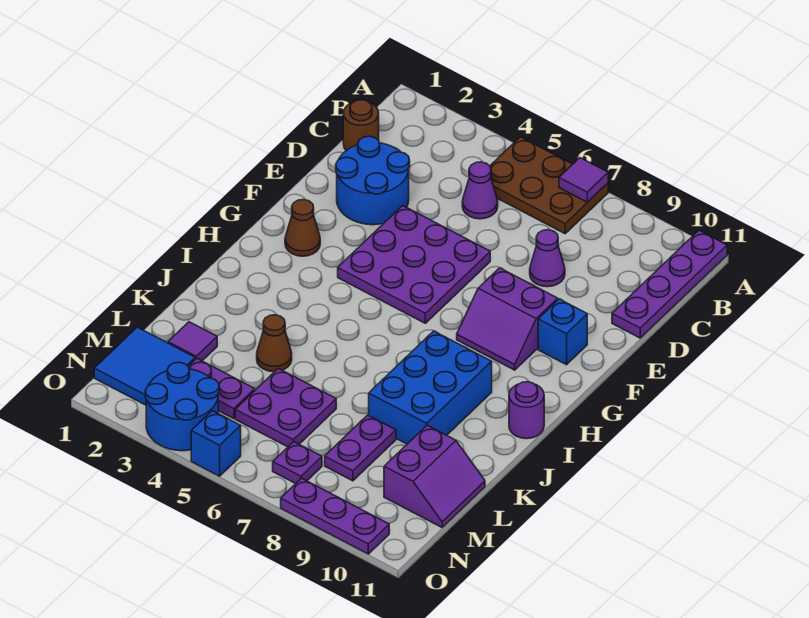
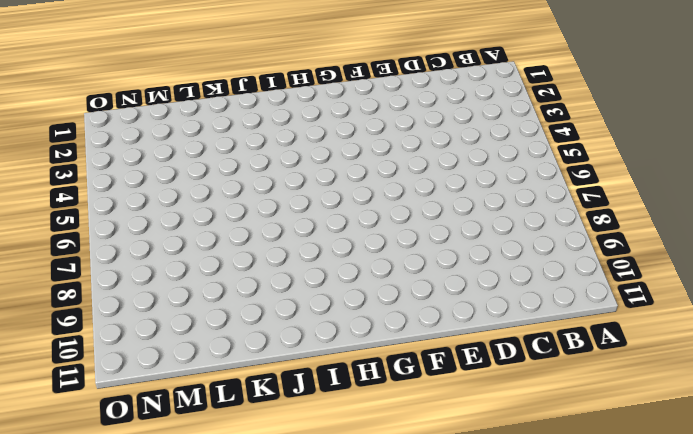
none -> brown 2x3 plate [490,137,608,234]
none -> purple 1x4 plate [612,230,727,338]
none -> brown 1x1 round brick [343,100,379,150]

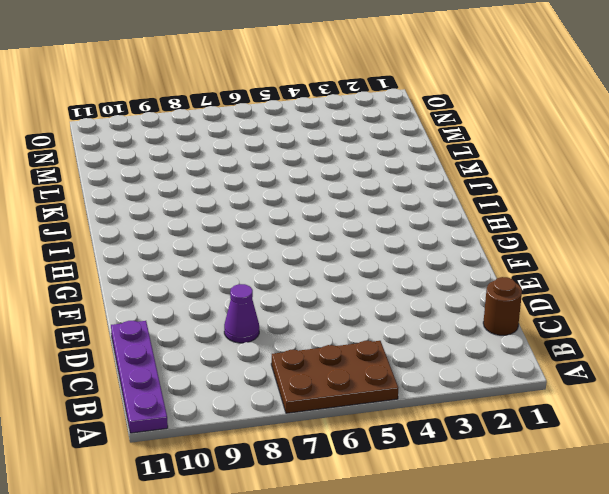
none -> purple 1x1 cone [462,162,498,219]
none -> blue 2x2 round brick [336,136,410,225]
none -> purple 3x3 plate [338,206,490,323]

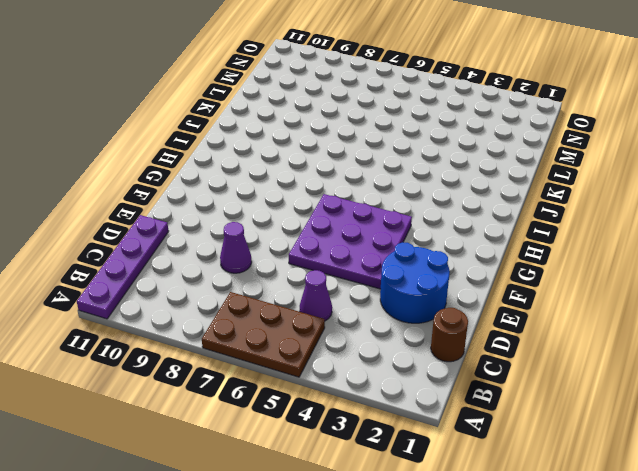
none -> purple 2x2 slope [457,268,558,370]
none -> blue 1x1 brick [538,299,587,365]
none -> brown 1x1 cone [285,200,320,256]

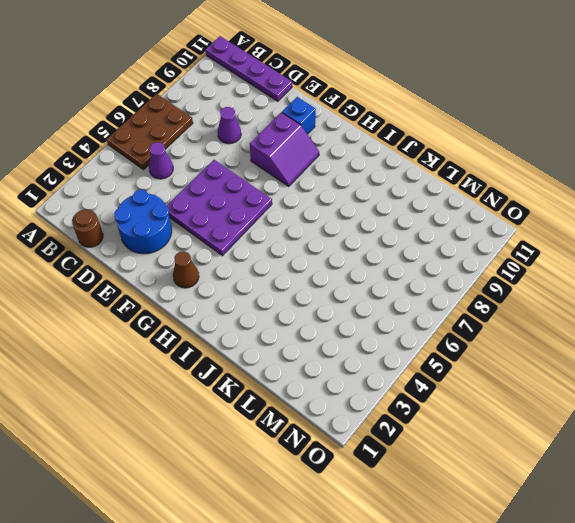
none -> blue 2x3 brick [369,331,492,444]
none -> purple 1x1 round brick [509,382,544,439]
none -> brown 1x1 cone [257,315,292,372]

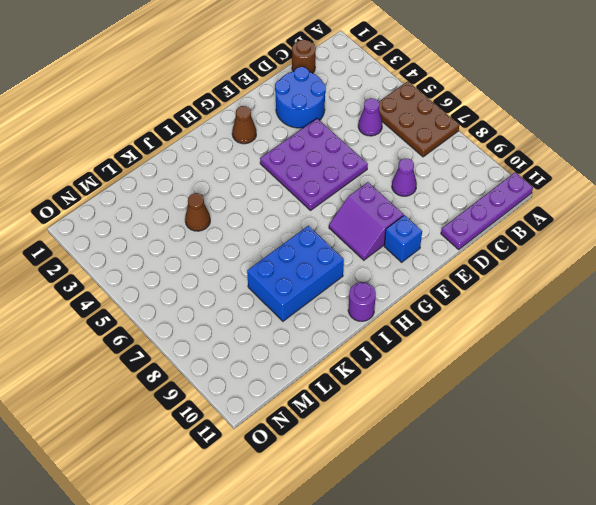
none -> purple 1x1 tile [168,322,217,361]
none -> purple 2x2 plate [235,368,336,447]
none -> purple 1x2 plate [325,415,396,481]

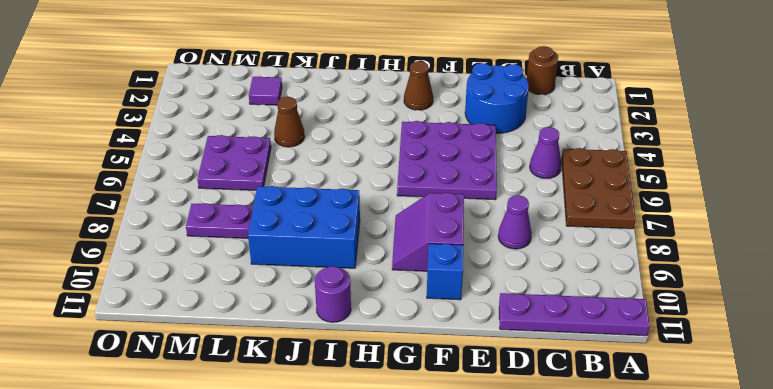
none -> purple 2x2 slope [384,425,485,527]
none -> blue 2x2 tile [94,327,195,405]
none -> purple 1x2 plate [188,358,255,419]

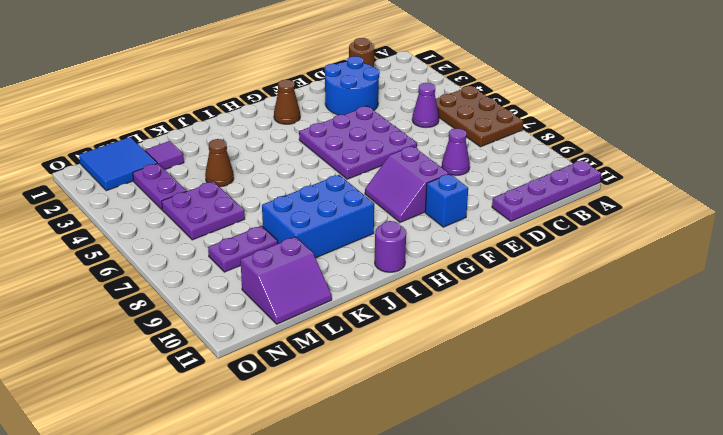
none -> blue 2x2 round brick [145,362,219,451]
none -> purple 1x1 plate [273,442,322,484]
none -> blue 1x1 brick [191,411,241,476]

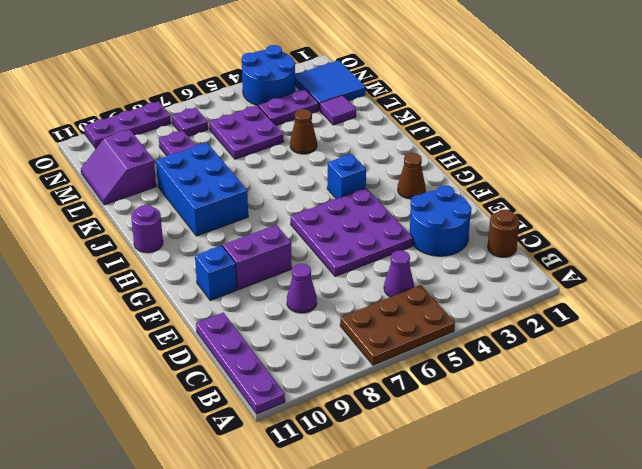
blue 1x1 brick [327,154,366,199] -> blue 1x1 brick moved to [191,411,241,476]
none -> purple 1x1 tile [559,158,608,202]

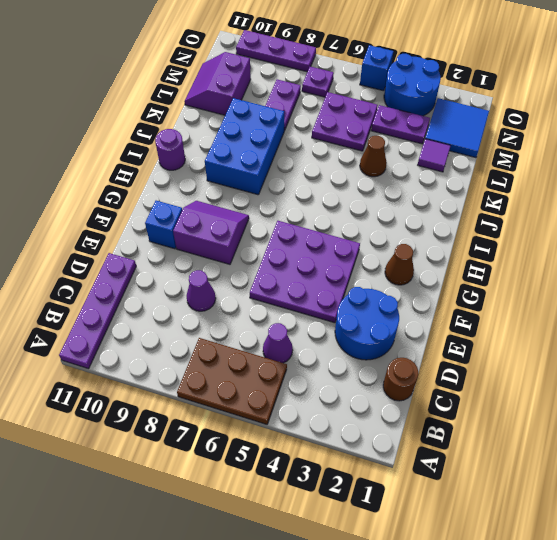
none -> purple 1x1 tile [559,158,608,202]

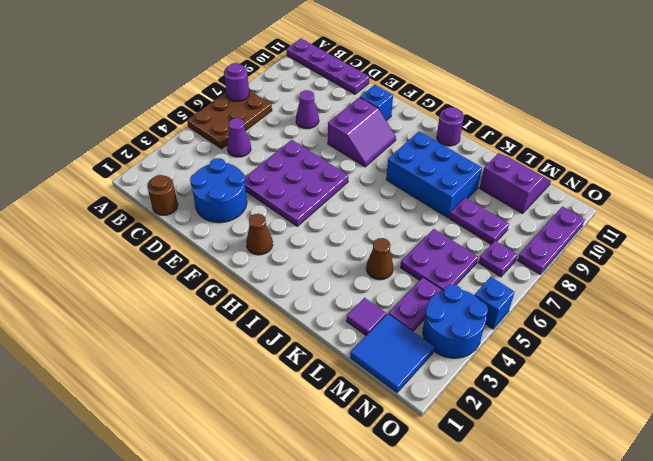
purple 1x1 round brick [224,63,249,101] -> purple 1x1 tile [559,158,608,202]

